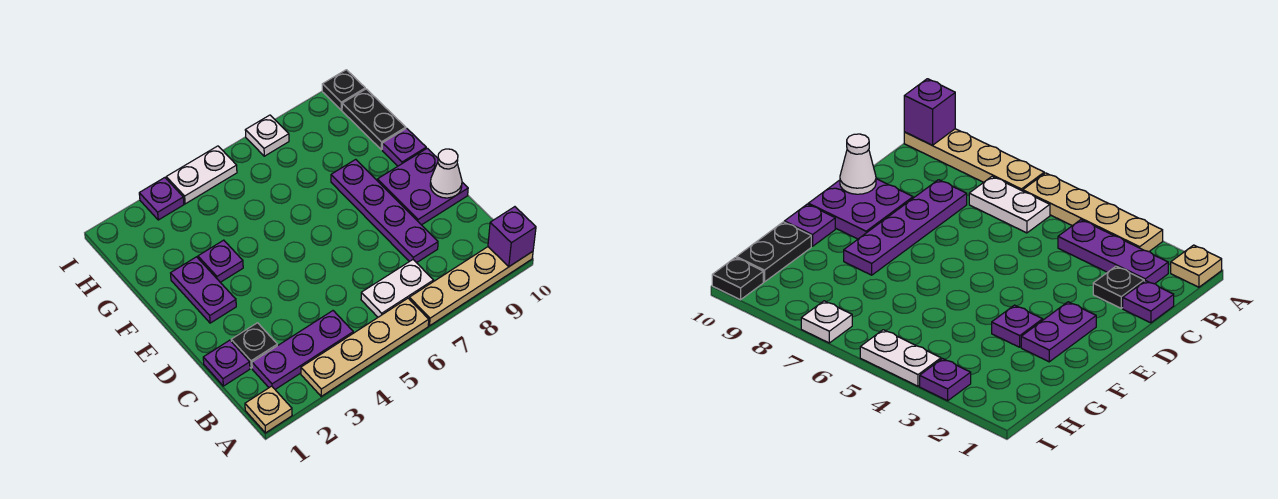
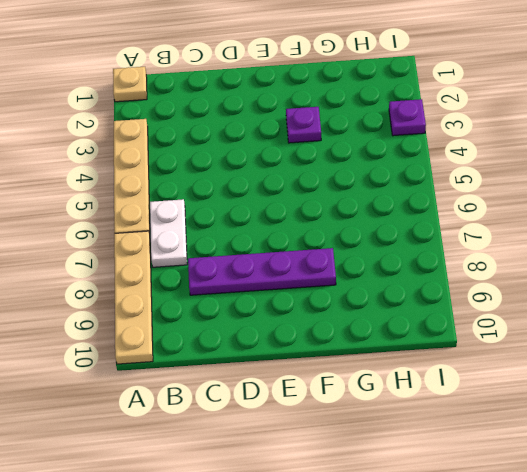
none -> purple 1x3 plate [252,311,353,389]
none -> purple 1x1 plate [203,340,250,386]
none -> black 1x1 plate [231,323,277,368]

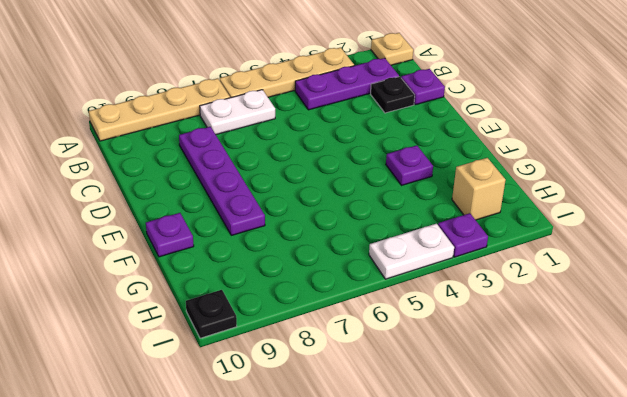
tan 1x1 brick [452,158,506,220] -> none
none -> purple 2x2 plate [377,148,468,225]
none -> purple 1x2 plate [171,257,236,323]
none -> black 1x2 plate [342,89,406,150]

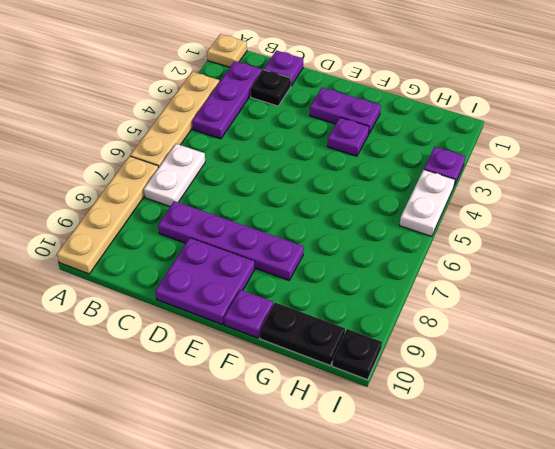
none -> white 1x1 plate [245,115,289,156]
none -> purple 1x1 brick [488,207,536,267]
none -> white 1x1 cone [430,149,462,198]

